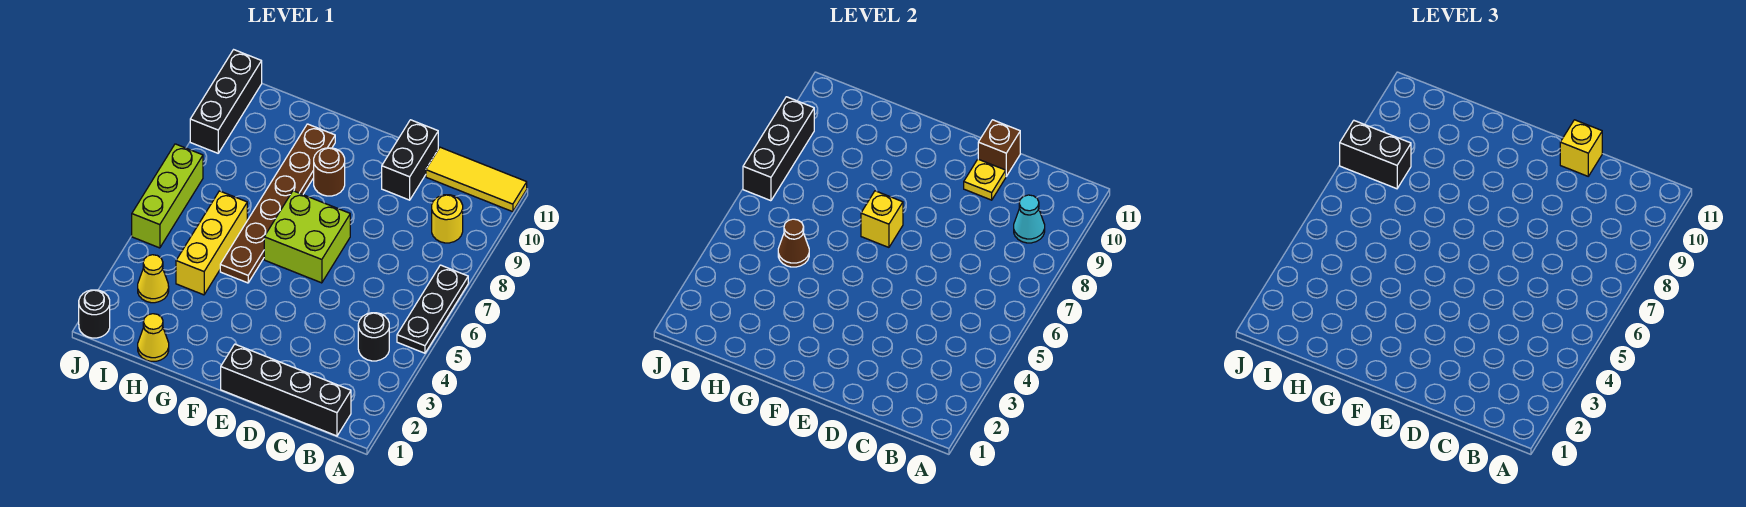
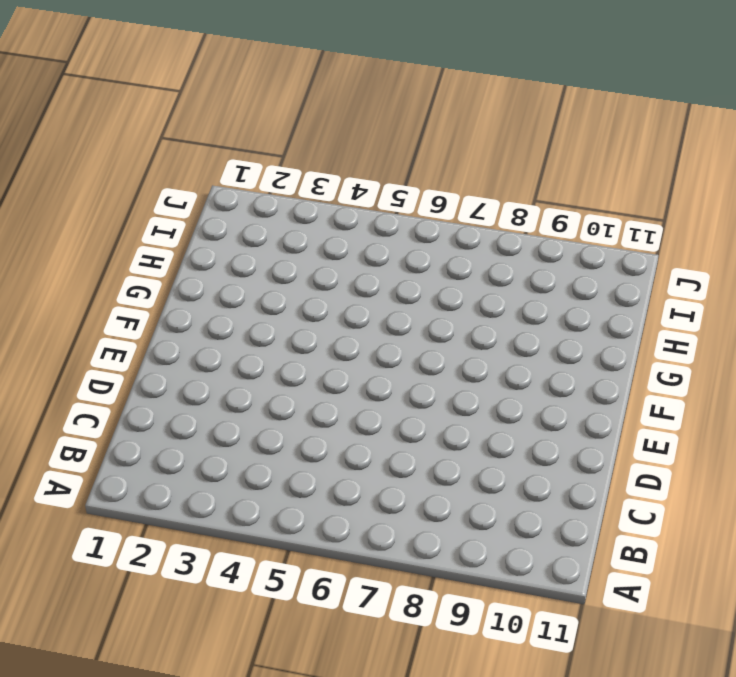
none -> black 1x3 plate [397,265,468,353]
none -> yellow 1x3 tile [426,147,527,212]
none -> black 1x4 brick [221,344,351,436]

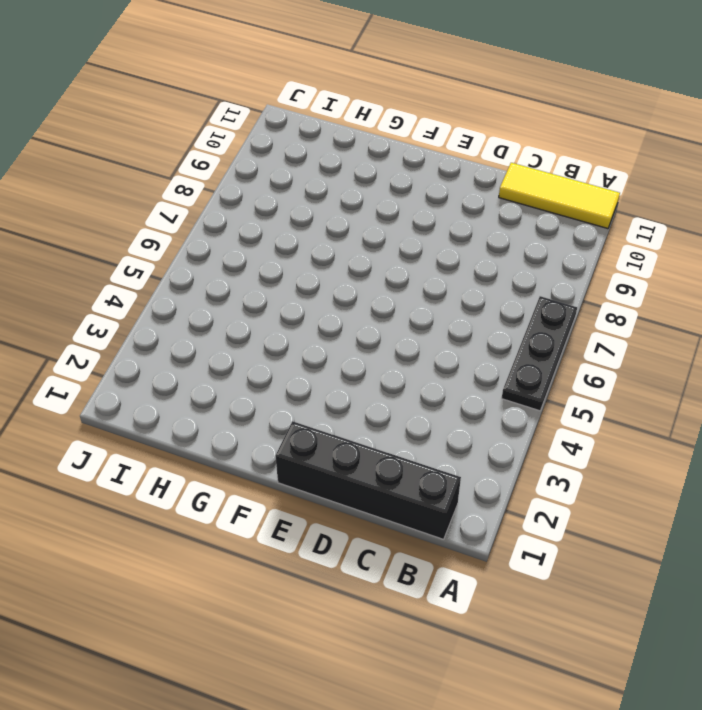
none -> black 1x1 round brick [358,313,389,361]
none -> yellow 1x1 round brick [432,195,463,243]
none -> black 1x2 brick [382,120,438,200]

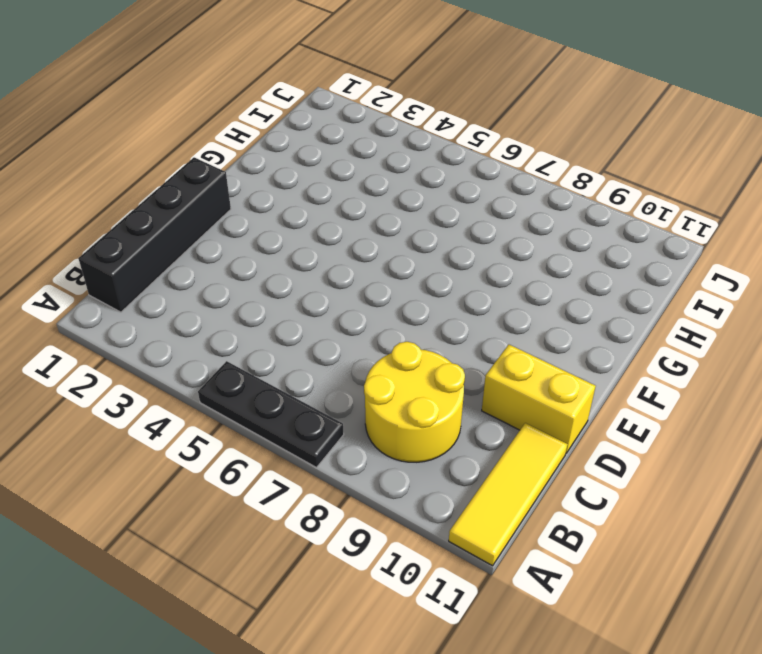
yellow 2x2 round brick [364,342,465,462] -> yellow 1x1 round brick [432,195,463,243]
yellow 1x2 brick [482,345,596,453] -> black 1x2 brick [382,120,438,200]
none -> black 1x1 round brick [358,313,389,361]
none -> lime 2x2 brick [264,191,350,283]
none -> brown 1x1 round brick [314,148,345,196]

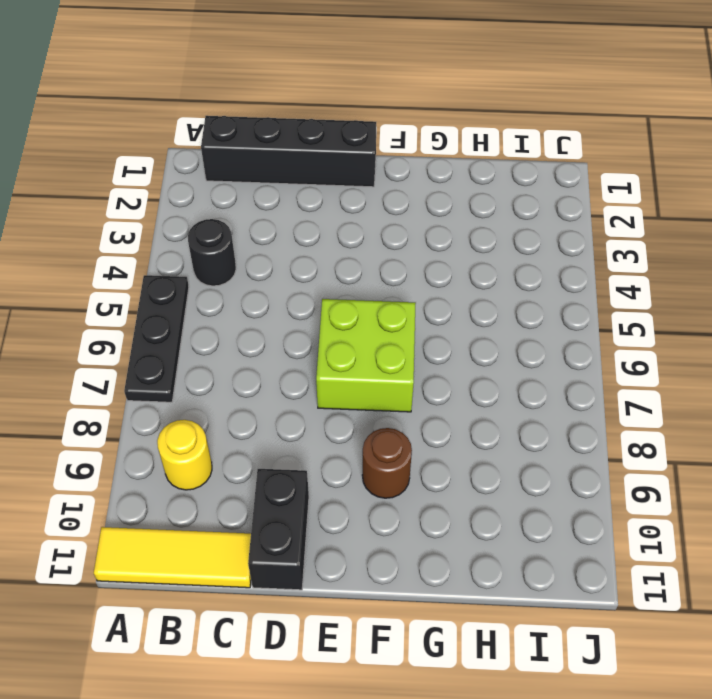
none -> brown 1x6 plate [220,124,335,283]
none -> yellow 1x1 cone [138,314,169,362]
none -> yellow 1x3 brick [176,191,247,295]

